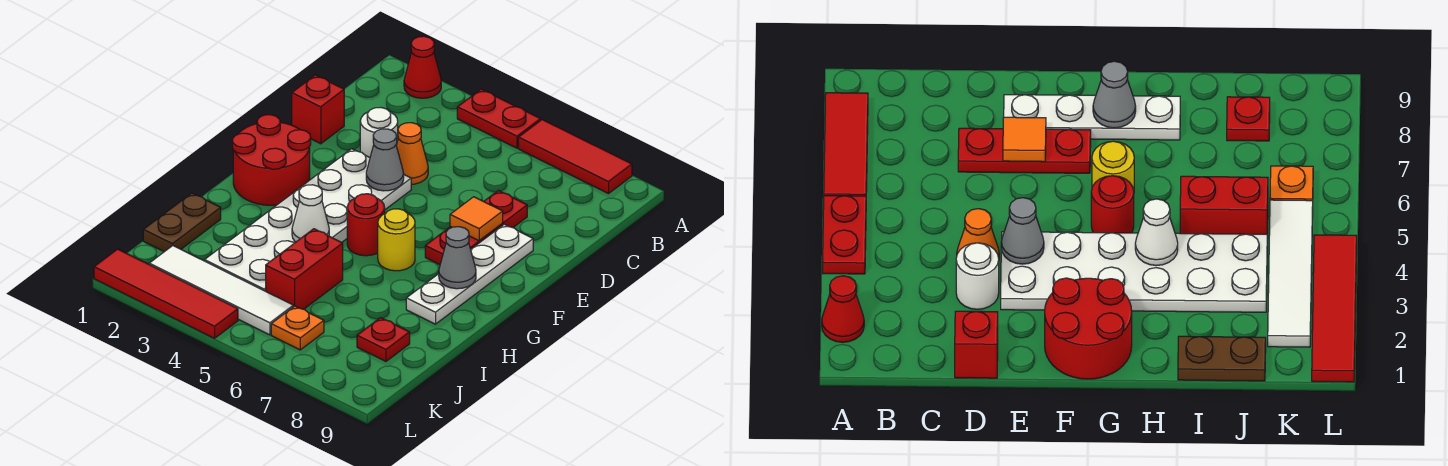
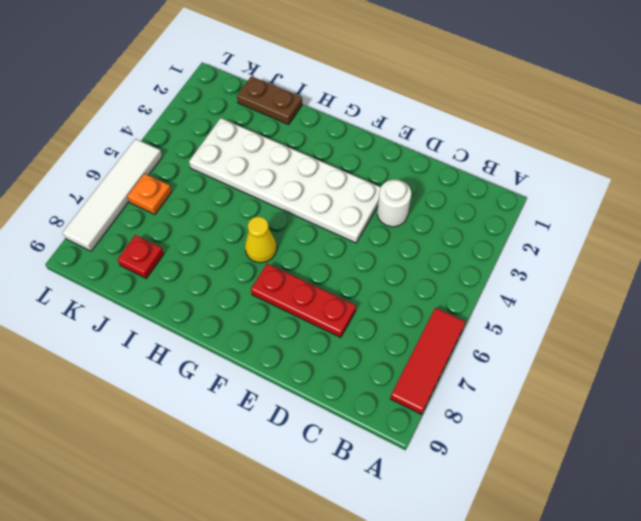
yellow 1x1 cone [245,217,277,263] -> yellow 1x1 round brick [378,209,415,271]
white 1x4 tile [62,139,162,251] -> white 1x4 tile moved to [149,246,293,335]
none -> red 1x1 cone [404,36,441,98]
none -> red 1x2 plate [457,89,541,148]
none -> red 1x1 brick [292,75,344,144]

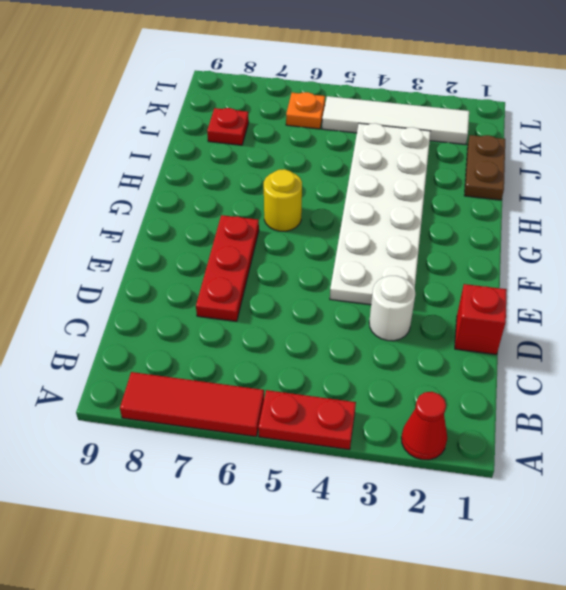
none -> orange 1x1 cone [396,123,428,184]
none -> white 1x4 plate [406,224,533,324]
none -> red 2x2 round brick [232,115,311,205]

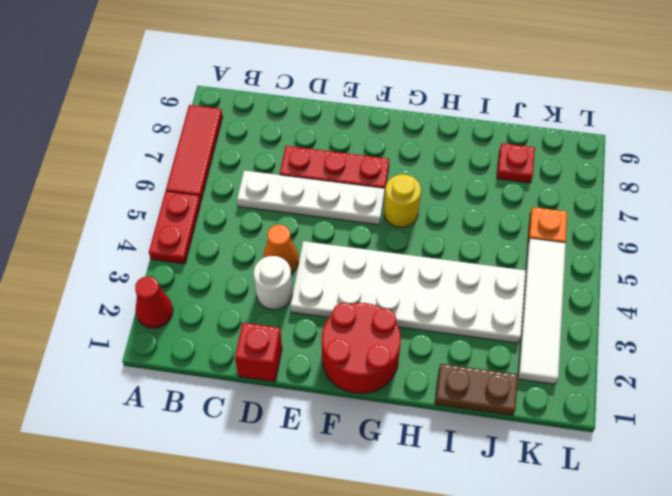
white 1x4 plate [237,171,385,225] -> white 1x4 plate moved to [406,224,533,324]
none -> red 1x1 round brick [347,194,385,256]
none -> red 1x2 brick [266,229,343,309]
none -> red 1x4 tile [94,249,238,338]

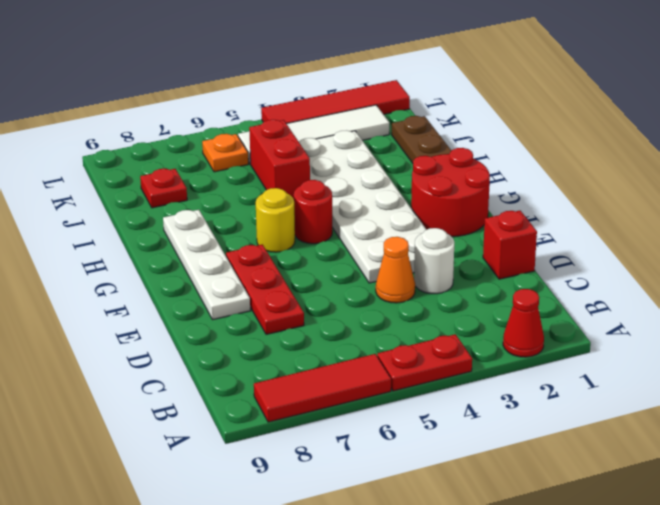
none -> grey 1x1 cone [366,129,404,191]
none -> orange 1x1 tile [450,197,503,241]
none -> grey 1x1 cone [439,227,476,289]

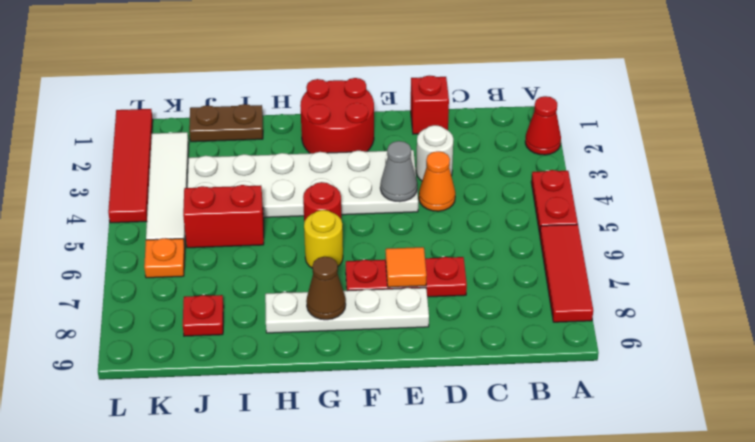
brown 1x1 cone [306,256,346,320] -> grey 1x1 cone [439,227,476,289]
none -> white 1x1 cone [292,185,329,242]

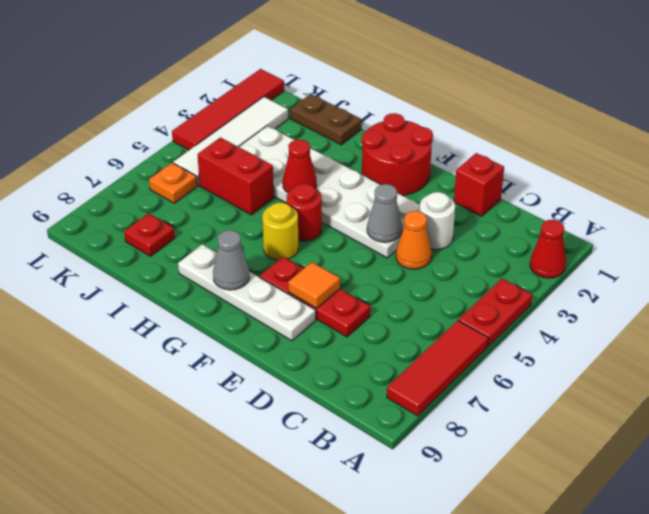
red 1x1 cone [283,140,317,193] -> white 1x1 cone [292,185,329,242]

